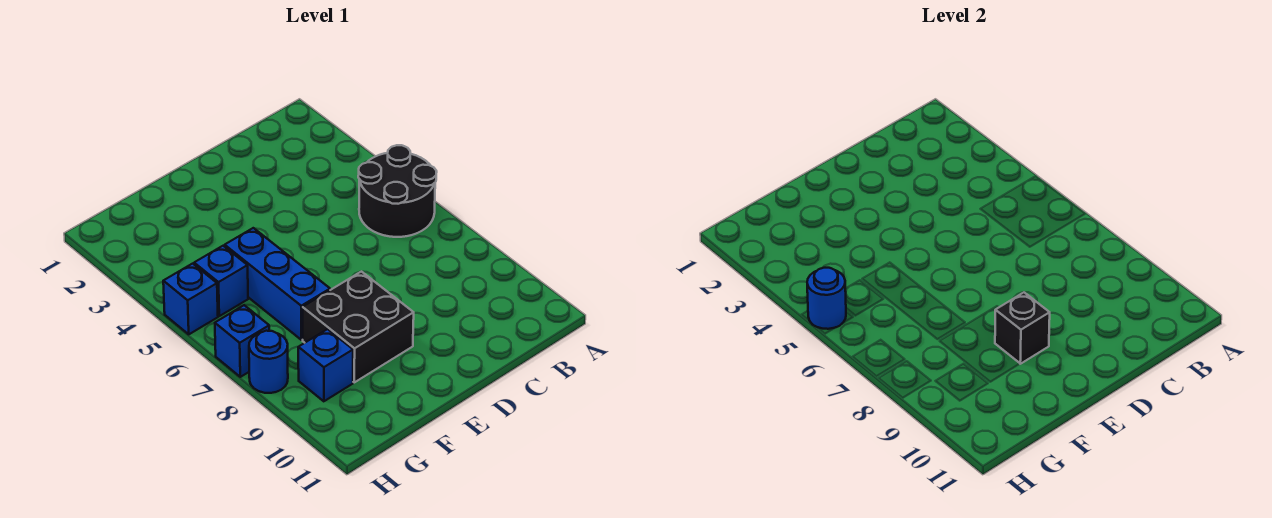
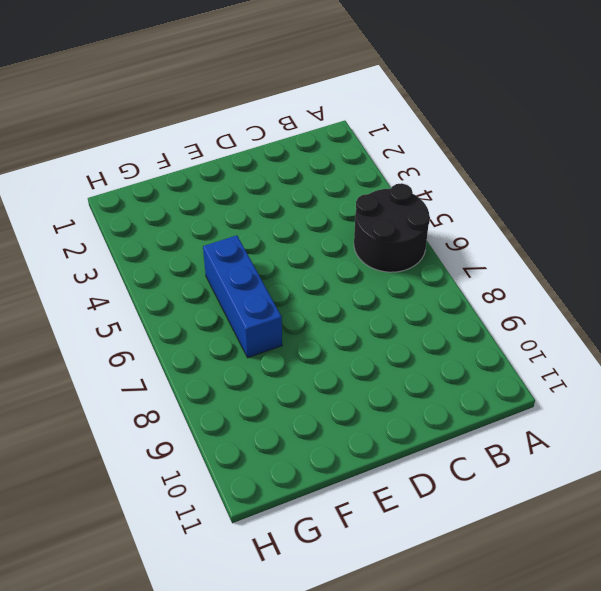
none -> black 2x2 brick [303,272,414,382]
none -> blue 1x1 brick [194,246,248,316]

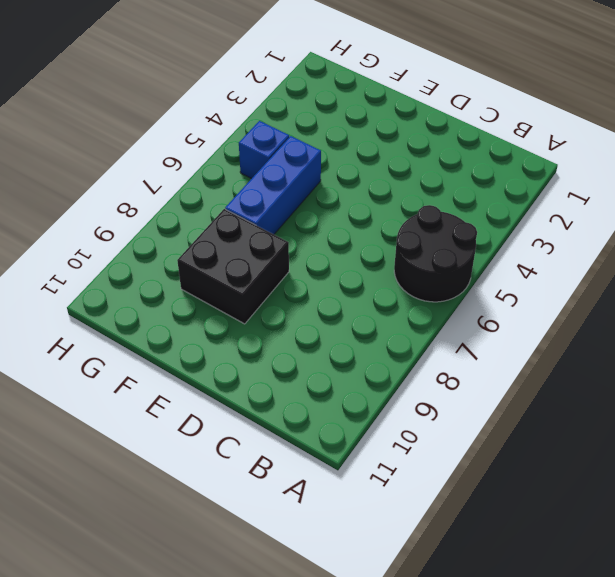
none -> blue 1x1 brick [298,329,353,401]
none -> blue 1x1 brick [163,264,218,334]

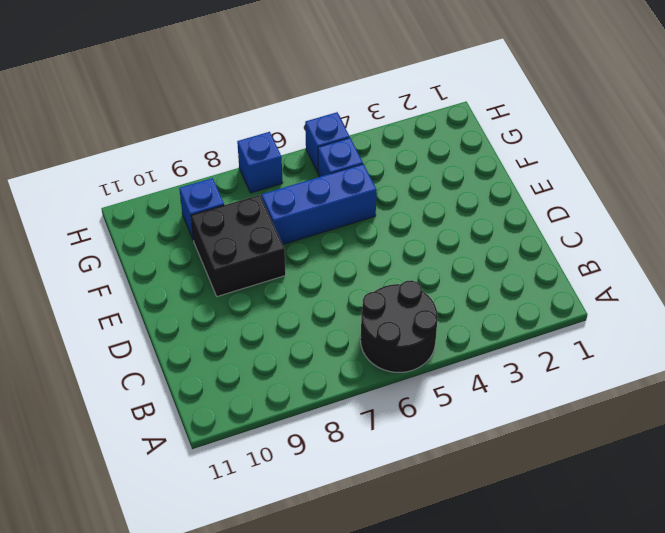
none -> blue 1x1 round brick [249,331,288,393]
none -> black 1x1 brick [995,292,1050,364]

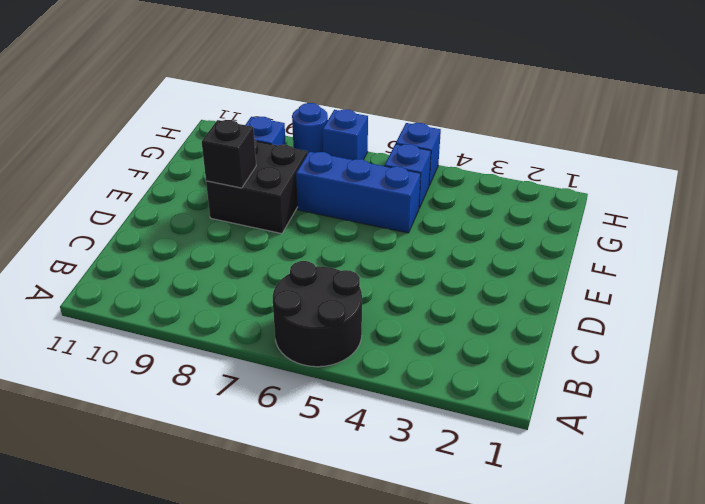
none -> blue 1x1 round brick [807,268,846,329]

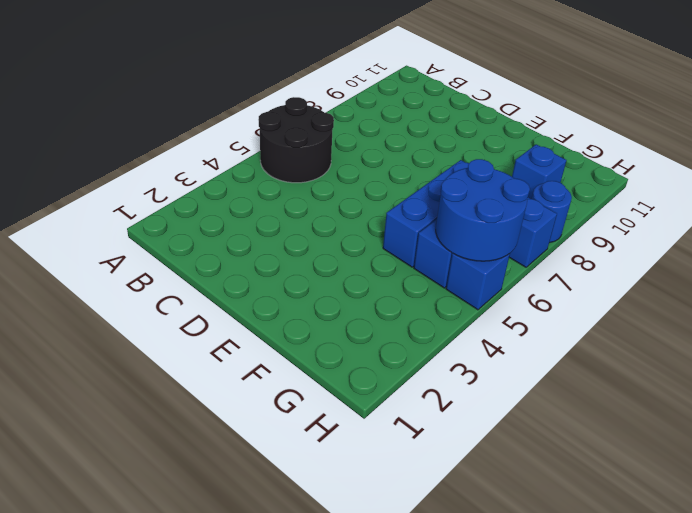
blue 2x2 round brick [436,159,530,261] -> blue 1x1 round brick [807,268,846,329]
none -> black 2x2 brick [303,272,414,382]
none -> black 1x1 brick [995,292,1050,364]

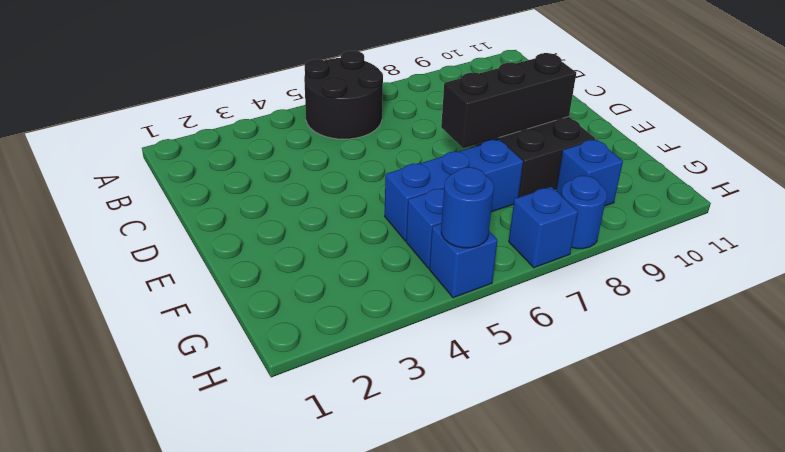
black 1x3 brick [441,53,576,148] -> black 1x1 brick [995,292,1050,364]

